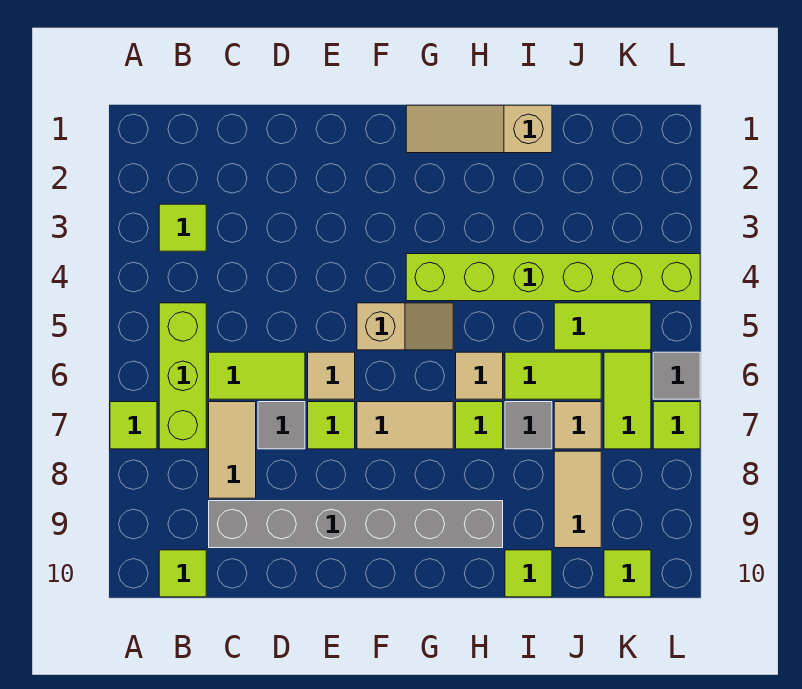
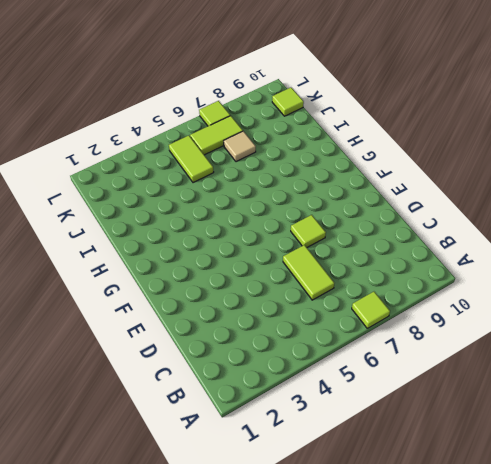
none -> lime 1x1 tile [159,204,206,251]
none -> lime 1x3 brick [159,303,206,449]
none -> lime 1x1 tile [159,550,206,597]

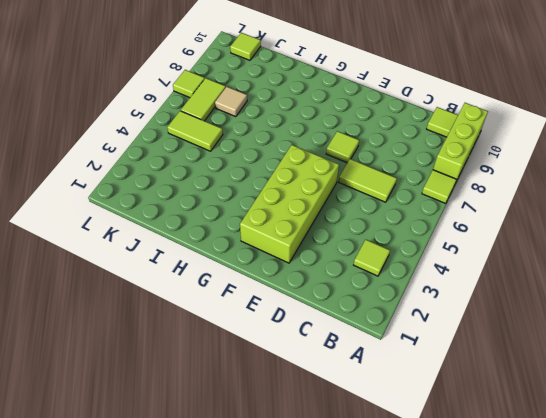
lime 1x3 brick [433,103,488,181] -> lime 1x3 brick moved to [159,303,206,449]
lime 2x4 brick [240,145,339,263] -> tan 1x2 slope [357,303,453,350]
none -> tan 1x2 tile [209,402,256,498]
none -> grey 1x6 brick [209,501,503,548]
none -> grey 1x1 tile [258,402,305,449]

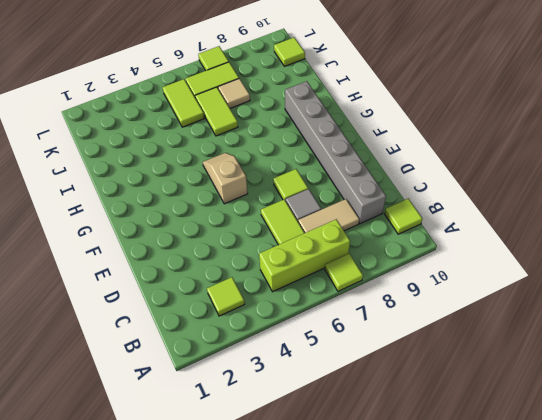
none -> tan 1x1 tile [308,352,355,399]
none -> tan 1x2 tile [357,402,453,449]
none -> tan 1x3 slope [406,105,552,153]

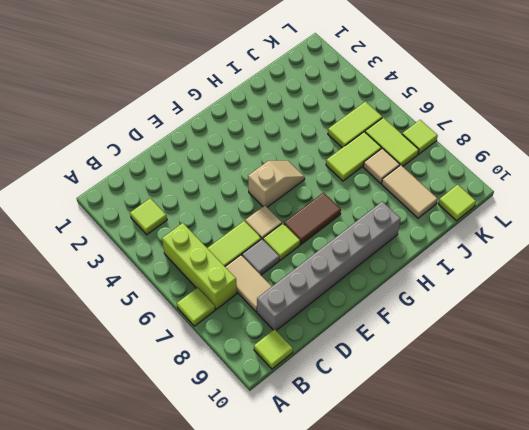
brown 1x2 tile [284,193,341,244] -> tan 1x2 tile [357,402,453,449]
none -> tan 1x3 slope [406,105,552,153]
none -> lime 1x6 brick [406,254,700,301]
none -> tan 1x1 tile [456,352,503,399]

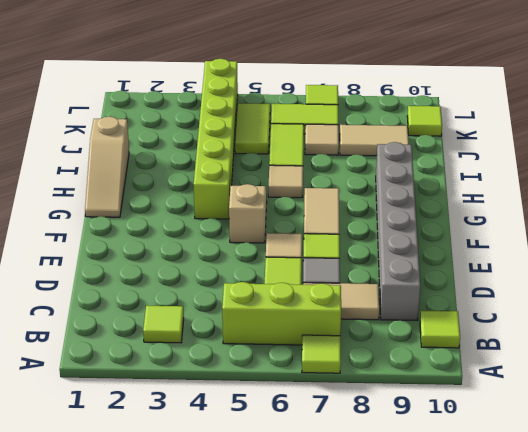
none -> lime 1x1 tile [456,402,503,449]
none -> grey 1x1 tile [505,402,552,449]
none -> lime 1x1 tile [505,550,552,597]

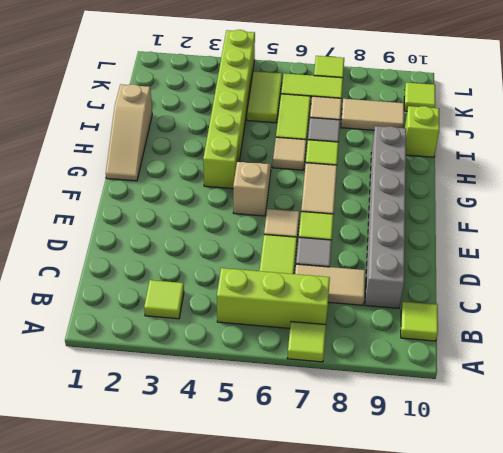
lime 1x1 brick [405,106,439,157] -> lime 1x1 tile [505,550,552,597]
none -> grey 1x1 tile [653,352,700,399]

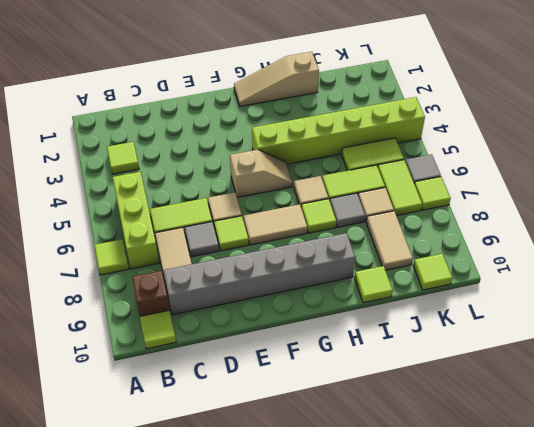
brown 1x1 brick [132,270,170,316] -> none

